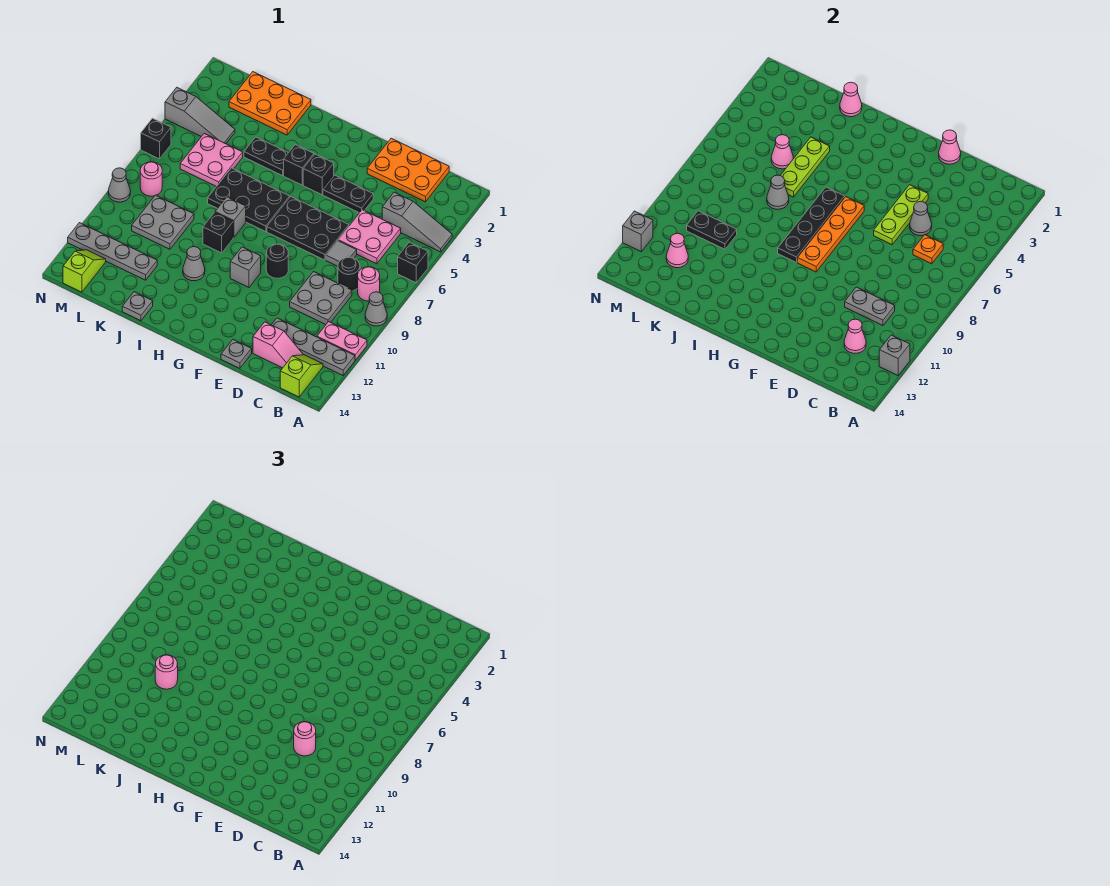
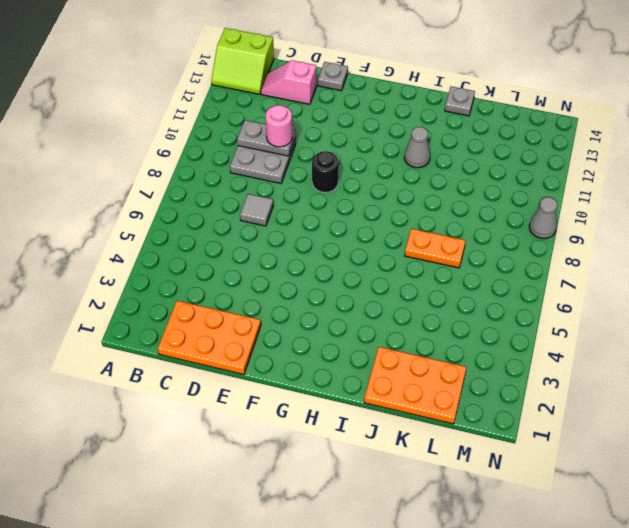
lime 2x2 slope [211,28,274,94] -> lime 1x2 slope [280,355,323,397]
orange 1x2 plate [405,229,466,268] -> black 2x3 plate [208,168,290,232]
none -> grey 1x3 slope [382,192,452,252]
none -> black 1x1 brick [398,242,428,283]
none -> grey 1x1 cone [365,292,387,326]
none -> pink 1x2 plate [317,322,367,360]

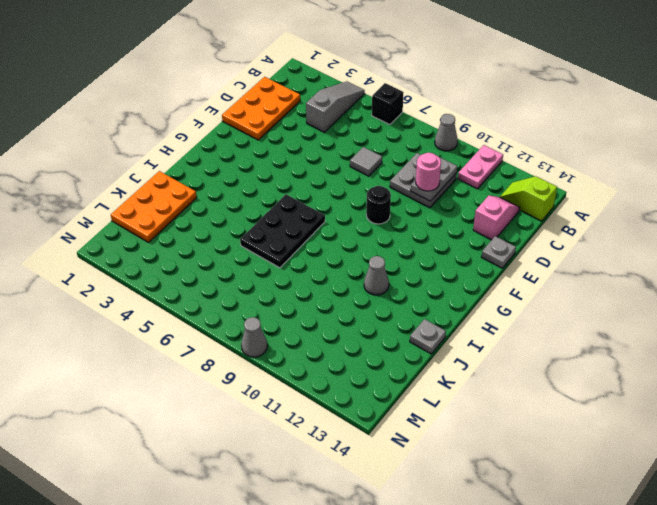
none -> grey 1x4 plate [272,318,355,375]
none -> pink 1x1 round brick [358,267,380,301]
none -> pink 2x2 plate [338,210,401,264]
none -> black 1x1 round brick [338,257,360,291]

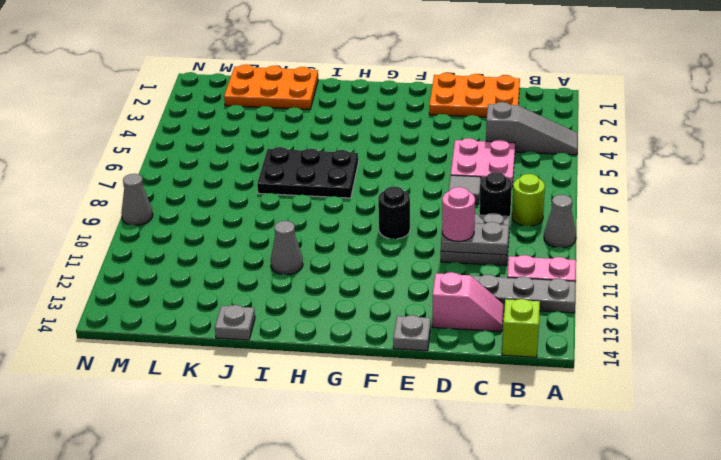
lime 1x1 round brick [512,174,545,226] -> pink 1x1 round brick [358,267,380,301]
none -> black 1x1 brick [398,242,428,283]
none -> black 1x2 plate [323,175,373,213]
none -> black 2x3 plate [267,197,349,260]
none -> black 1x1 brick [303,154,334,195]

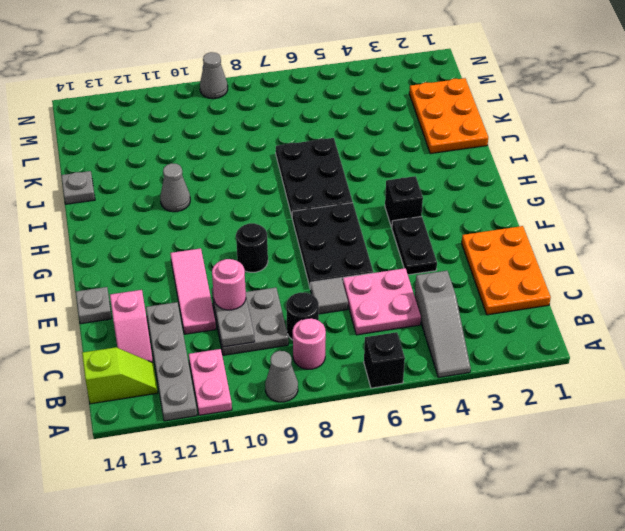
pink 1x3 tile [170,248,216,334] -> none
none -> grey 1x1 brick [230,247,261,287]
none -> black 1x1 brick [284,145,314,185]
none -> black 1x2 plate [244,137,288,176]
none -> grey 1x1 brick [215,197,246,237]

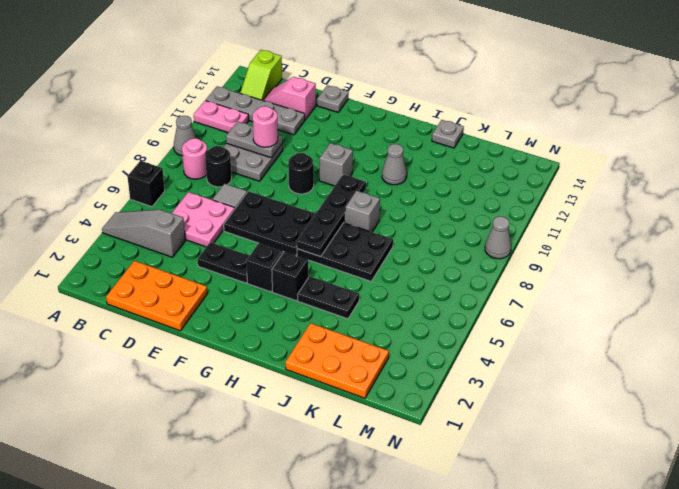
none -> black 1x1 brick [203,212,233,253]
none -> pink 2x2 plate [180,134,243,187]
none -> grey 2x2 plate [132,195,194,249]
none -> grey 1x4 plate [68,223,157,280]

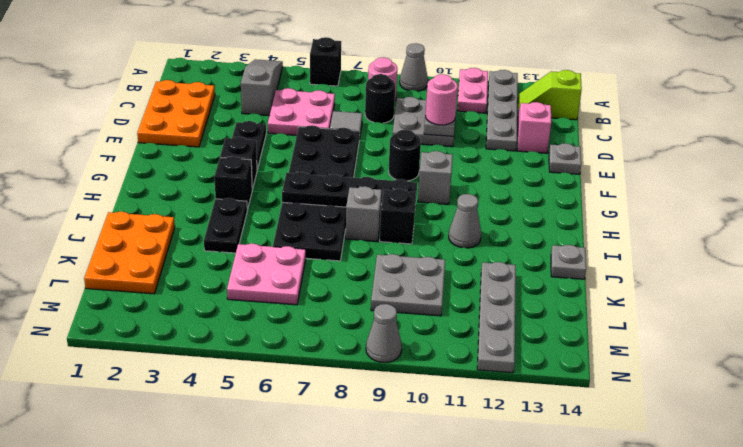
none -> grey 1x3 slope [165,88,235,144]
none -> pink 1x1 round brick [140,162,162,196]
none -> lime 1x2 slope [63,250,106,292]
none -> black 1x1 brick [141,118,171,159]

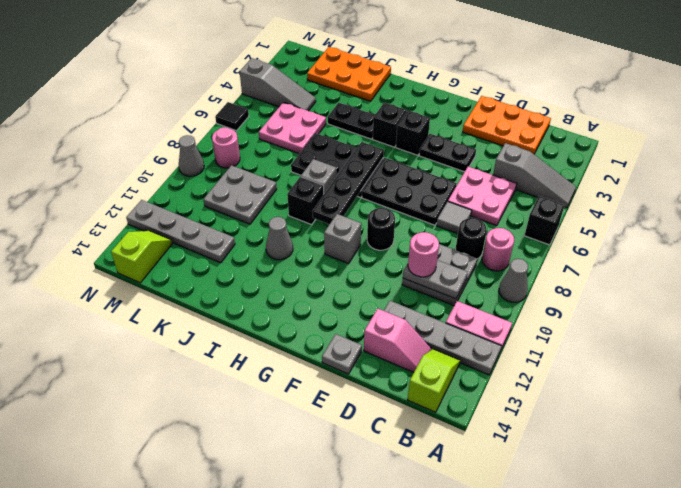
black 1x1 tile [215,102,249,131] -> black 1x1 brick [141,118,171,159]
none -> grey 1x1 plate [122,292,153,321]
none -> grey 1x1 brick [879,335,910,375]
none -> orange 1x1 plate [913,235,943,264]
none -> pink 1x1 cone [844,319,866,353]

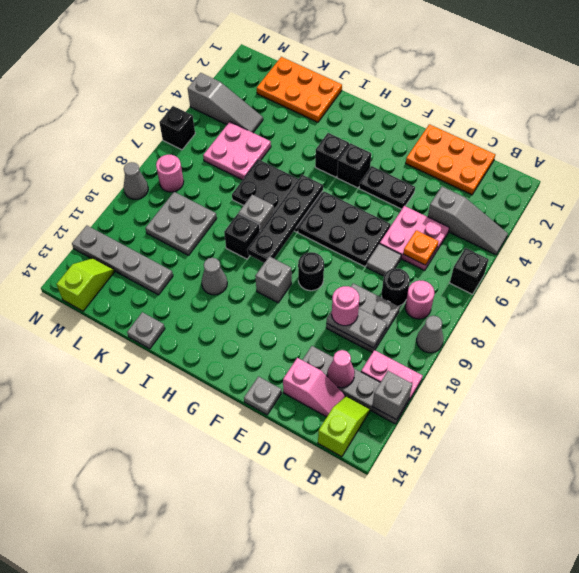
none -> black 1x2 plate [244,137,288,176]
none -> grey 1x1 cone [910,201,932,236]
none -> pink 1x1 cone [939,130,961,164]
none -> lime 1x3 plate [874,185,928,244]

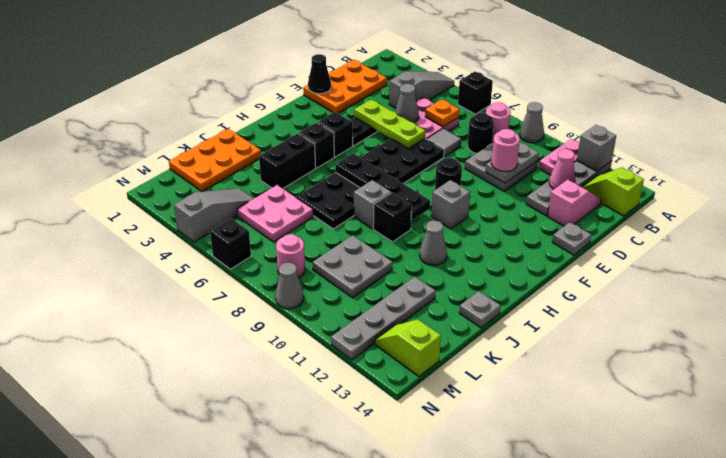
black 1x1 cone [308,54,331,94] -> pink 1x1 cone [939,130,961,164]
black 1x2 brick [259,134,316,189] -> black 1x2 plate [244,137,288,176]
none -> orange 1x4 plate [797,197,864,272]
none -> pink 1x1 cone [840,82,862,117]
none -> lime 1x3 plate [780,137,830,197]
none -> grey 1x1 cone [767,175,789,209]

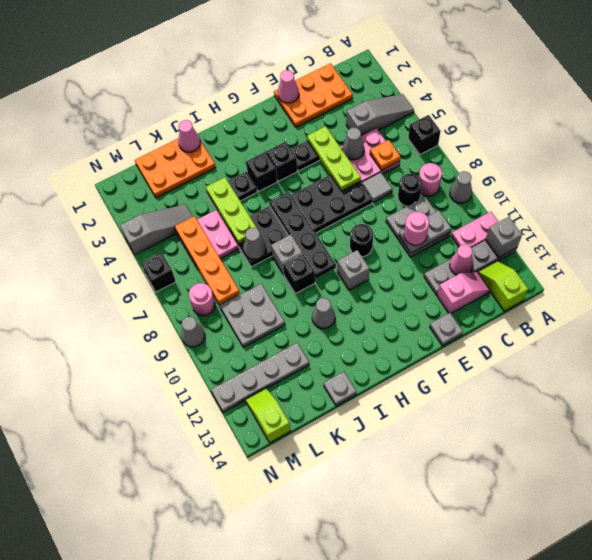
orange 1x4 plate [175,216,240,304] -> orange 1x4 plate moved to [797,197,864,272]
none -> pink 1x1 cone [771,135,793,169]
none -> black 1x2 plate [687,211,737,249]
none -> pink 1x1 cone [666,233,688,268]
none -> grey 1x1 brick [623,211,653,252]

